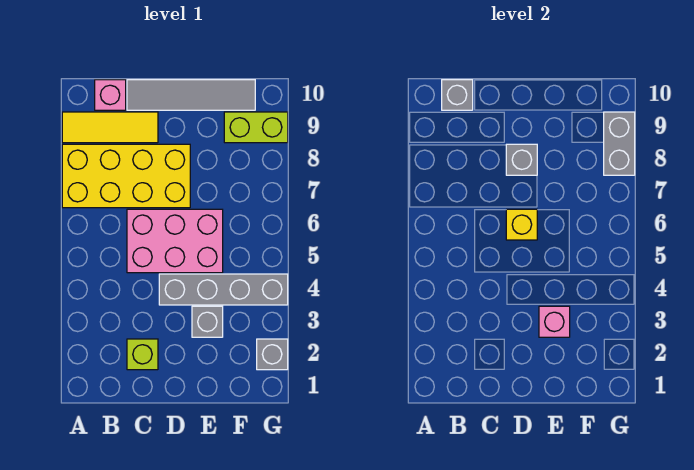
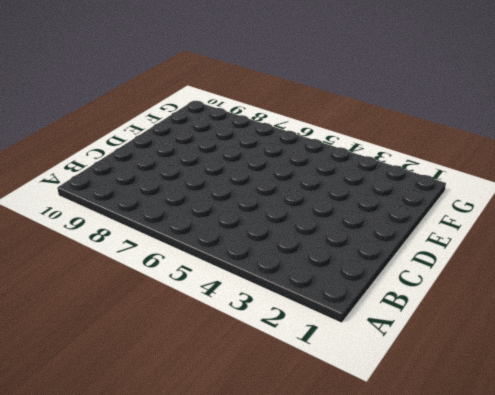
none -> yellow 2x4 brick [62,144,190,208]
none -> yellow 1x3 tile [62,112,158,143]
none -> pink 1x1 brick [95,80,126,110]

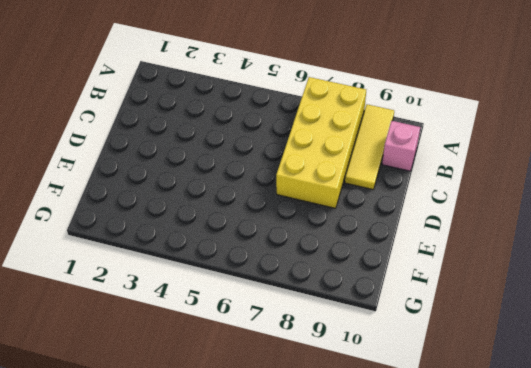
none -> lime 1x1 brick [127,339,158,370]
none -> pink 2x3 brick [127,209,223,273]
none -> grey 1x4 tile [127,80,255,110]

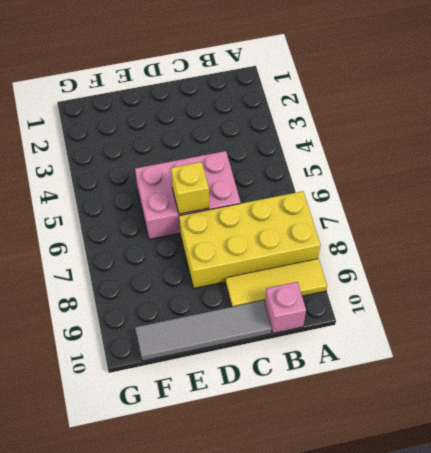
none -> lime 1x1 brick [127,339,158,370]
none -> grey 1x4 brick [159,274,288,305]
none -> grey 1x1 brick [192,306,223,337]

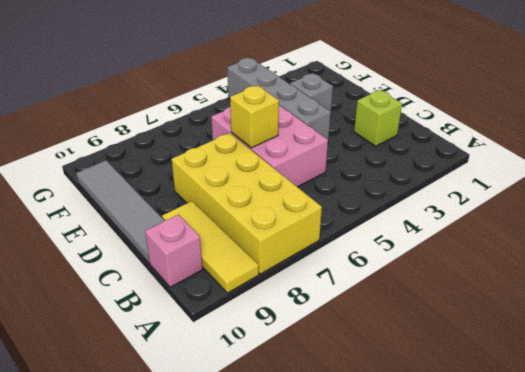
none -> lime 1x2 brick [224,112,288,143]
none -> grey 1x1 brick [257,339,288,370]
none -> grey 1x1 brick [442,80,473,110]

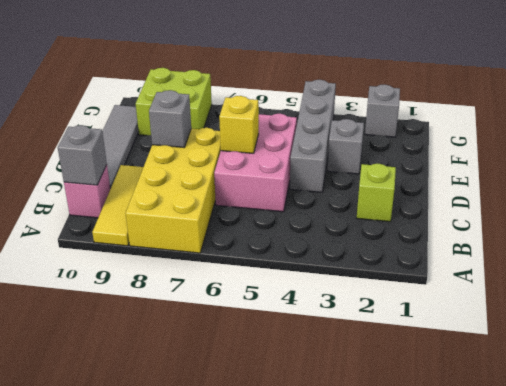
lime 2x2 brick [136,68,212,136] -> lime 1x2 brick [224,112,288,143]
none -> pink 1x1 brick [539,306,570,337]
none -> grey 1x2 brick [604,112,635,175]

